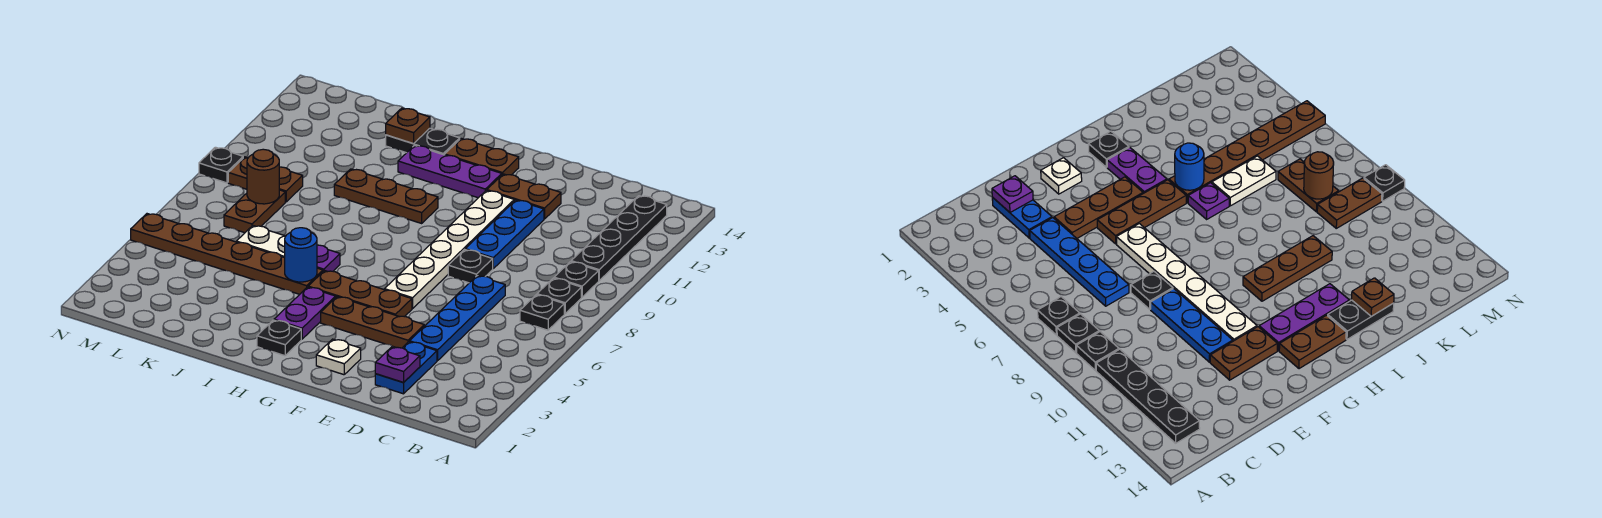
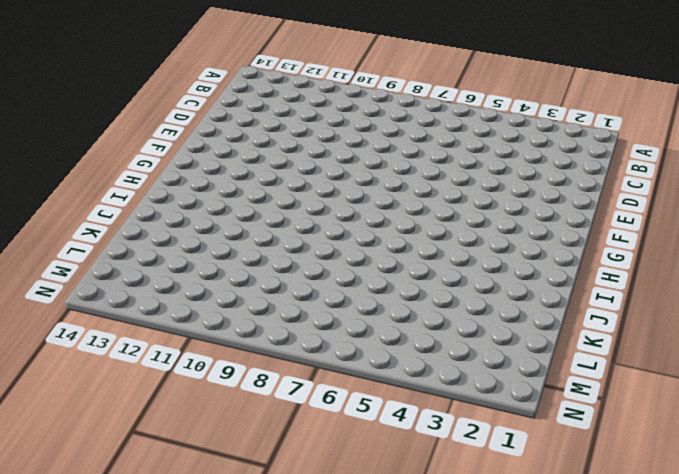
none -> black 1x1 plate [520,295,564,330]
none -> black 1x1 plate [537,278,581,314]
none -> black 1x1 plate [554,262,599,297]

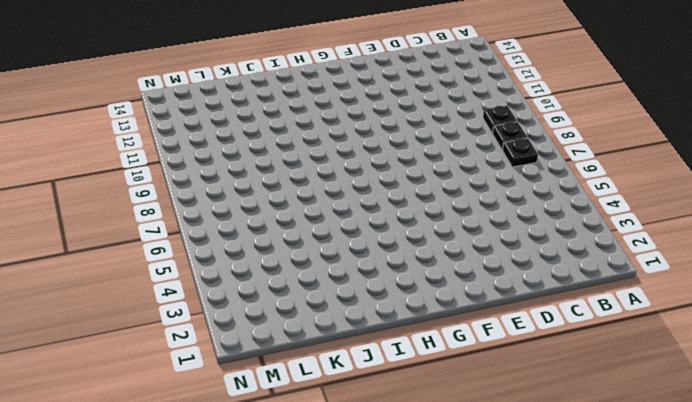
none -> black 1x4 plate [571,196,667,280]
none -> blue 1x2 plate [375,342,437,394]
none -> blue 1x4 plate [410,276,505,361]

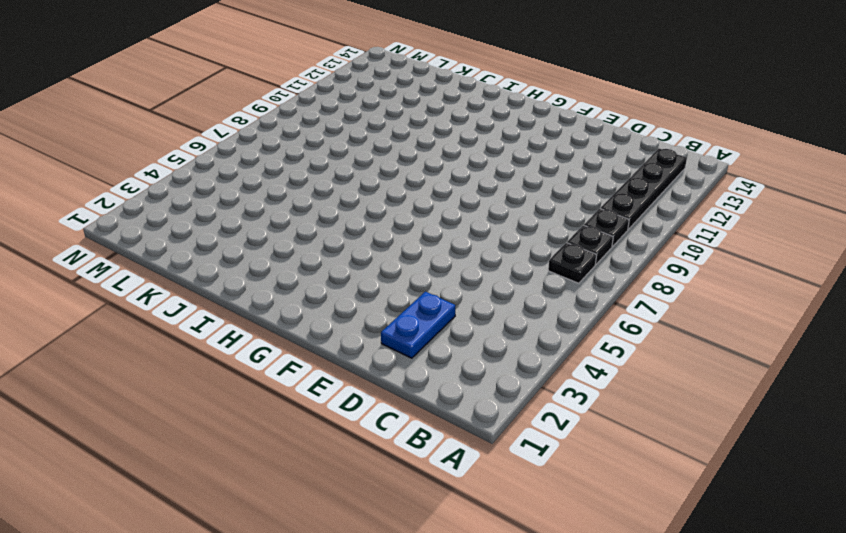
none -> blue 1x4 plate [410,276,505,361]
none -> brown 1x3 plate [321,297,424,348]
none -> black 1x1 plate [448,250,493,283]

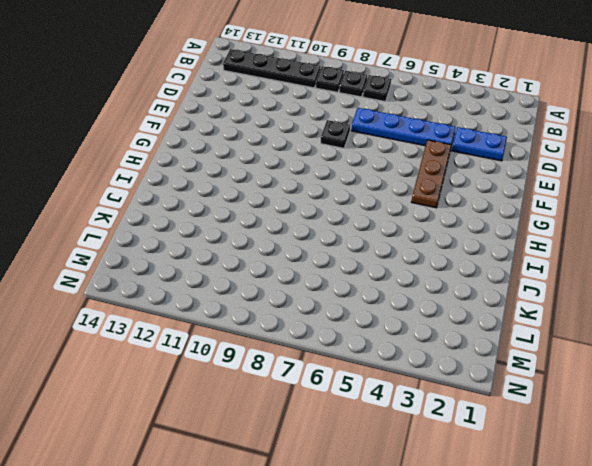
none -> blue 1x3 plate [465,200,544,268]
none -> brown 1x2 plate [487,174,561,219]
none -> white 1x1 plate [316,339,361,375]

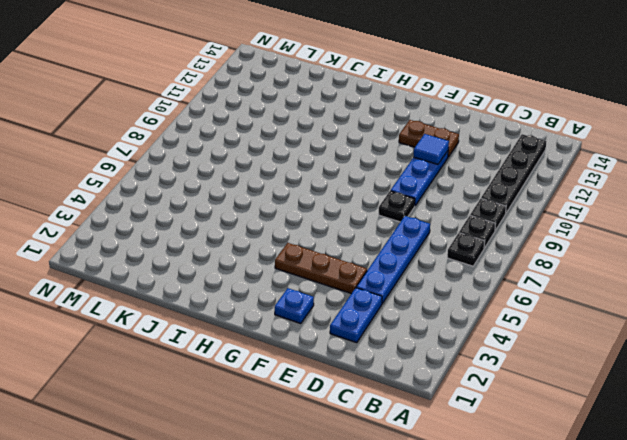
blue 1x1 tile [414,134,449,164] -> none
blue 1x1 plate [275,288,314,324] -> white 1x1 plate [316,339,361,375]
none -> brown 1x3 plate [308,271,412,317]
none -> white 1x6 plate [384,191,514,309]
none -> purple 1x3 plate [398,145,502,198]

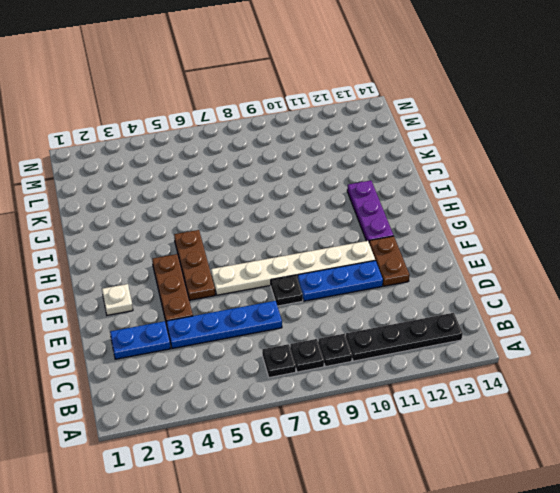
none -> brown 1x2 plate [445,138,519,175]
none -> black 1x1 plate [257,320,301,356]
none -> purple 1x2 plate [274,287,336,339]

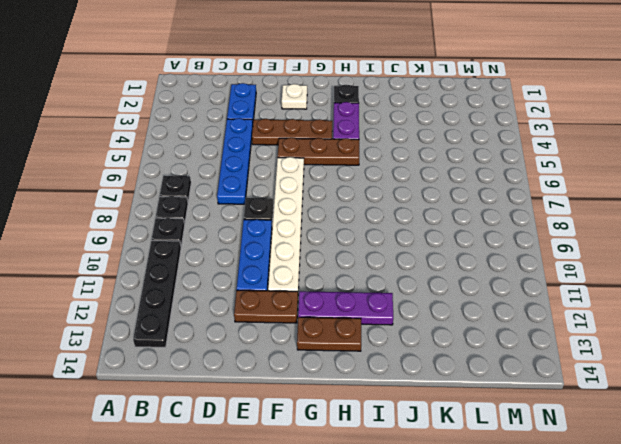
none -> brown 1x3 plate [334,169,438,223]
none -> brown 1x6 plate [131,214,323,294]
none -> purple 1x1 plate [317,245,340,272]

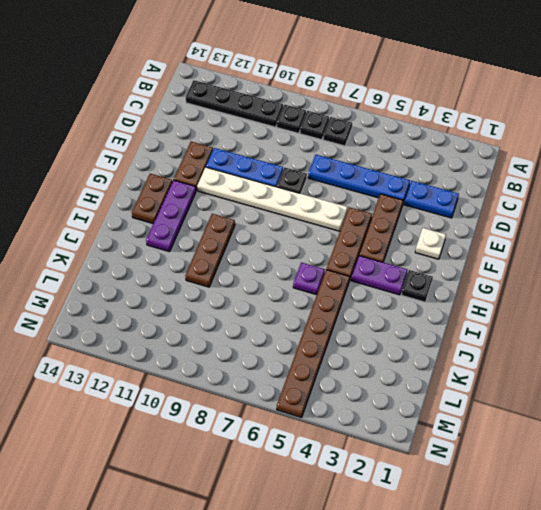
none -> black 1x2 plate [386,128,460,155]
none -> white 1x2 plate [236,226,286,258]
none -> brown 1x2 plate [224,190,285,233]

